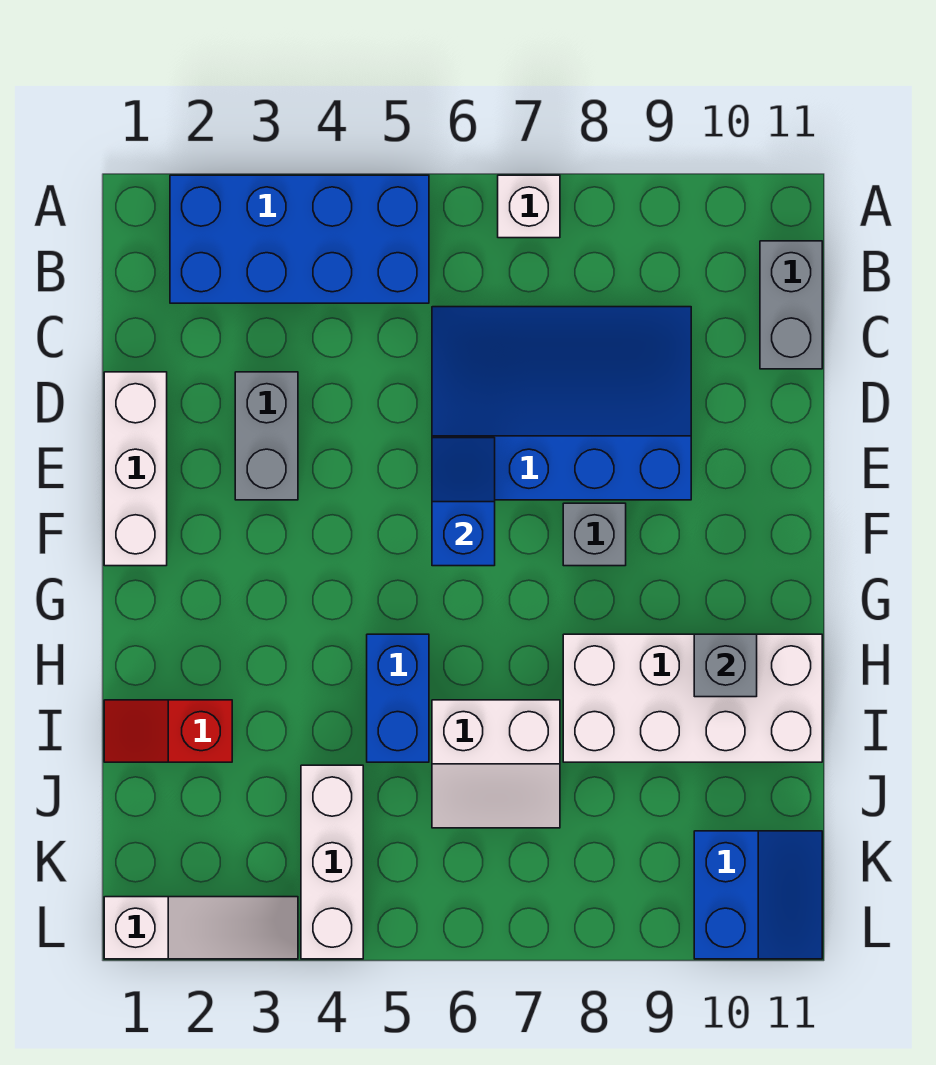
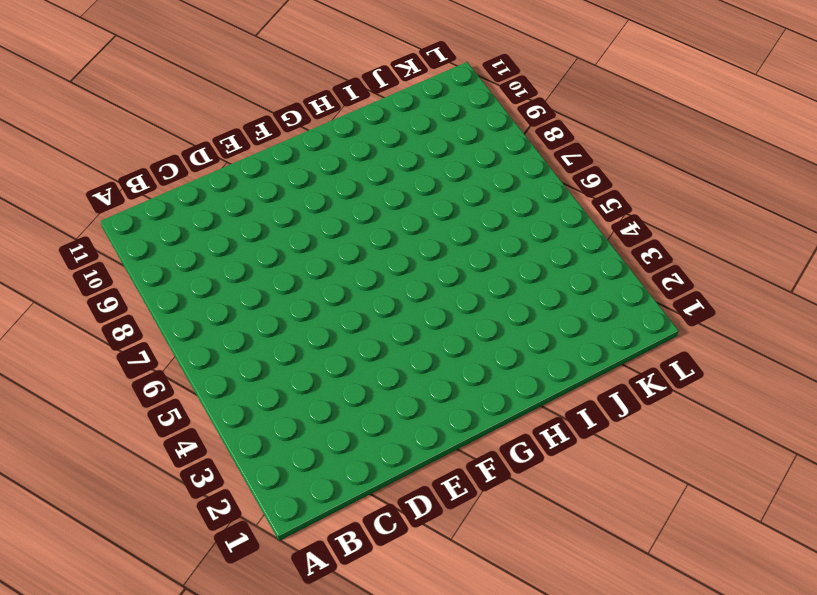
none -> blue 2x4 brick [170,175,429,303]
none -> white 1x1 brick [498,175,560,238]
none -> grey 1x2 brick [760,241,822,369]

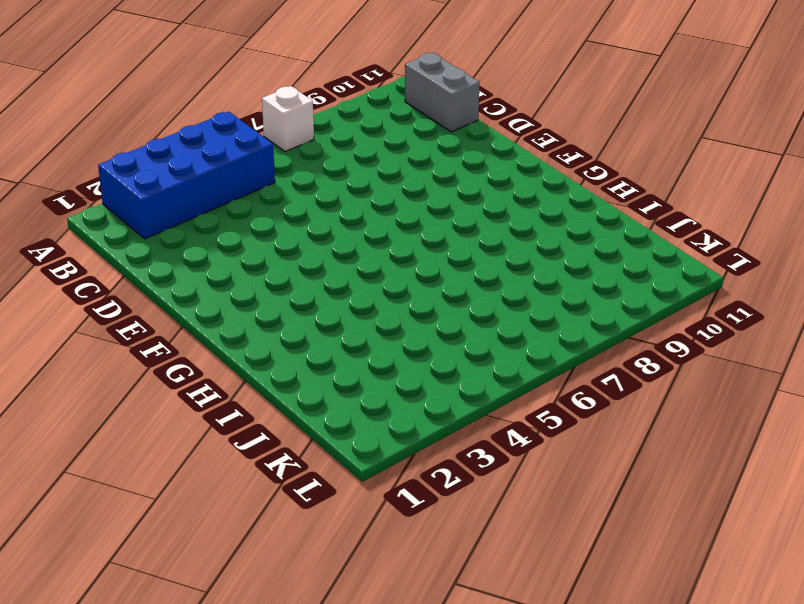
none -> blue 3x4 slope [432,307,691,500]
none -> white 1x3 brick [104,372,167,566]
none -> grey 1x2 brick [235,372,298,500]

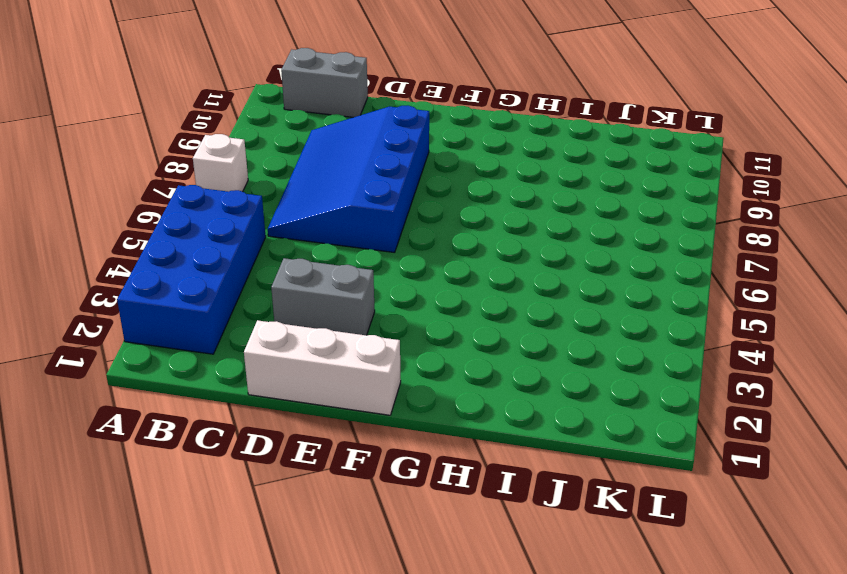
none -> grey 1x1 brick [563,503,626,566]
none -> blue 1x2 brick [367,634,429,762]
none -> white 2x4 brick [563,634,822,762]

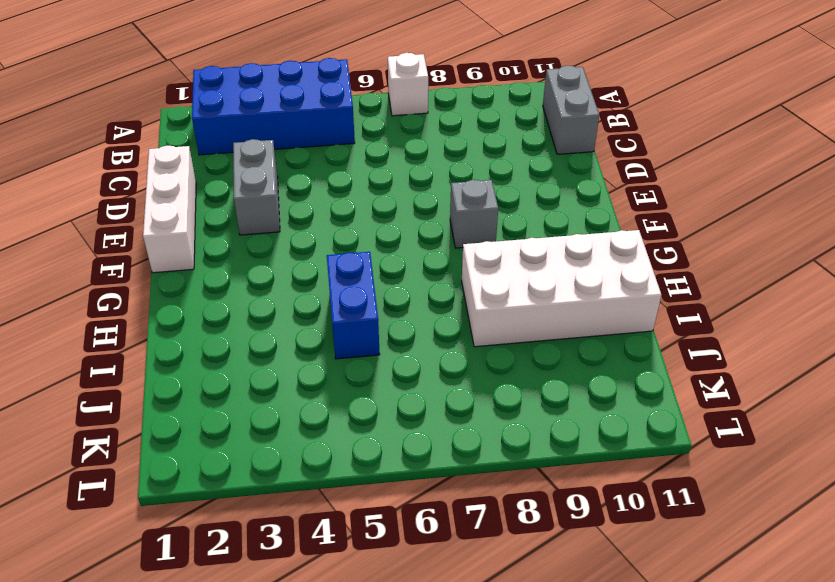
none -> blue 3x4 slope [432,307,691,500]
none -> red 1x2 slope [104,700,232,762]
none -> white 2x2 slope [432,700,560,828]

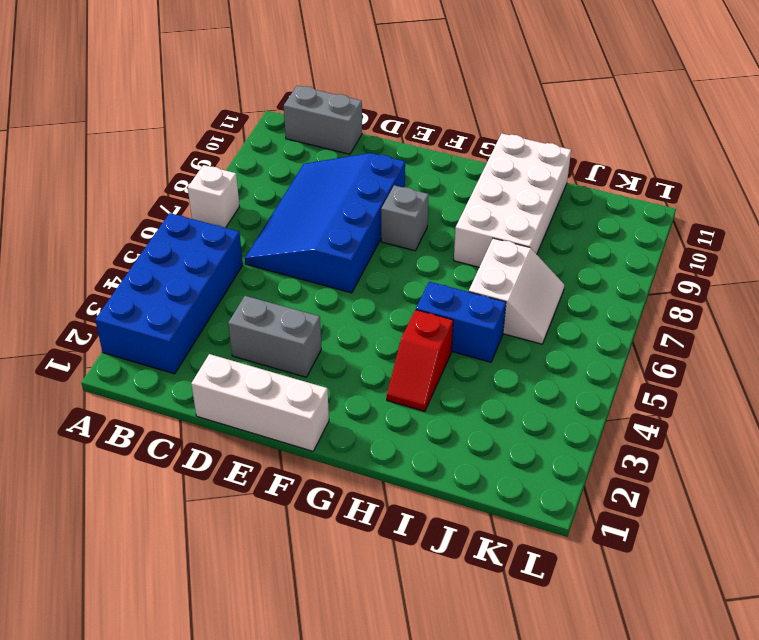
red 1x2 slope [387,310,453,411] -> red 1x2 slope moved to [104,700,232,762]
none -> white 1x3 brick [301,765,363,959]
none -> blue 2x2 slope [694,831,822,959]
none -> white 1x3 slope [104,897,298,959]

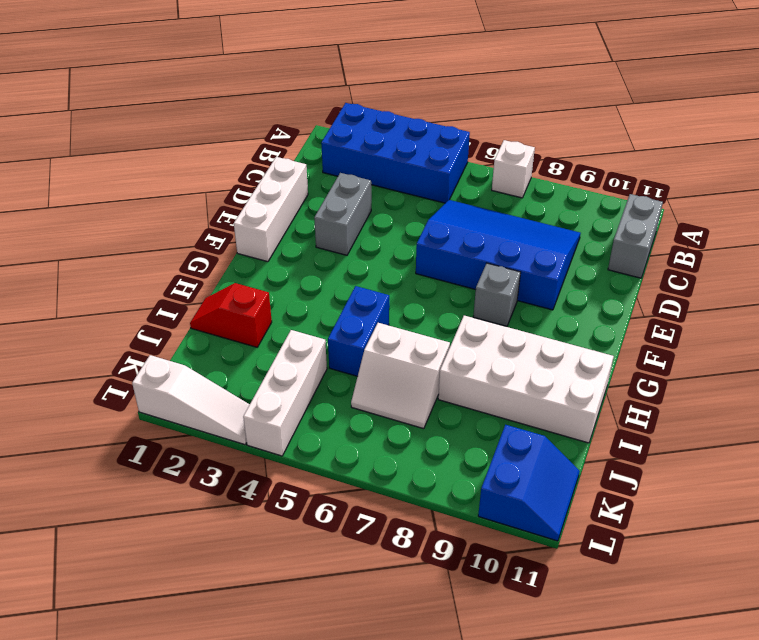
none -> blue 1x2 slope [432,438,495,566]
none -> grey 1x1 brick [694,634,757,697]

